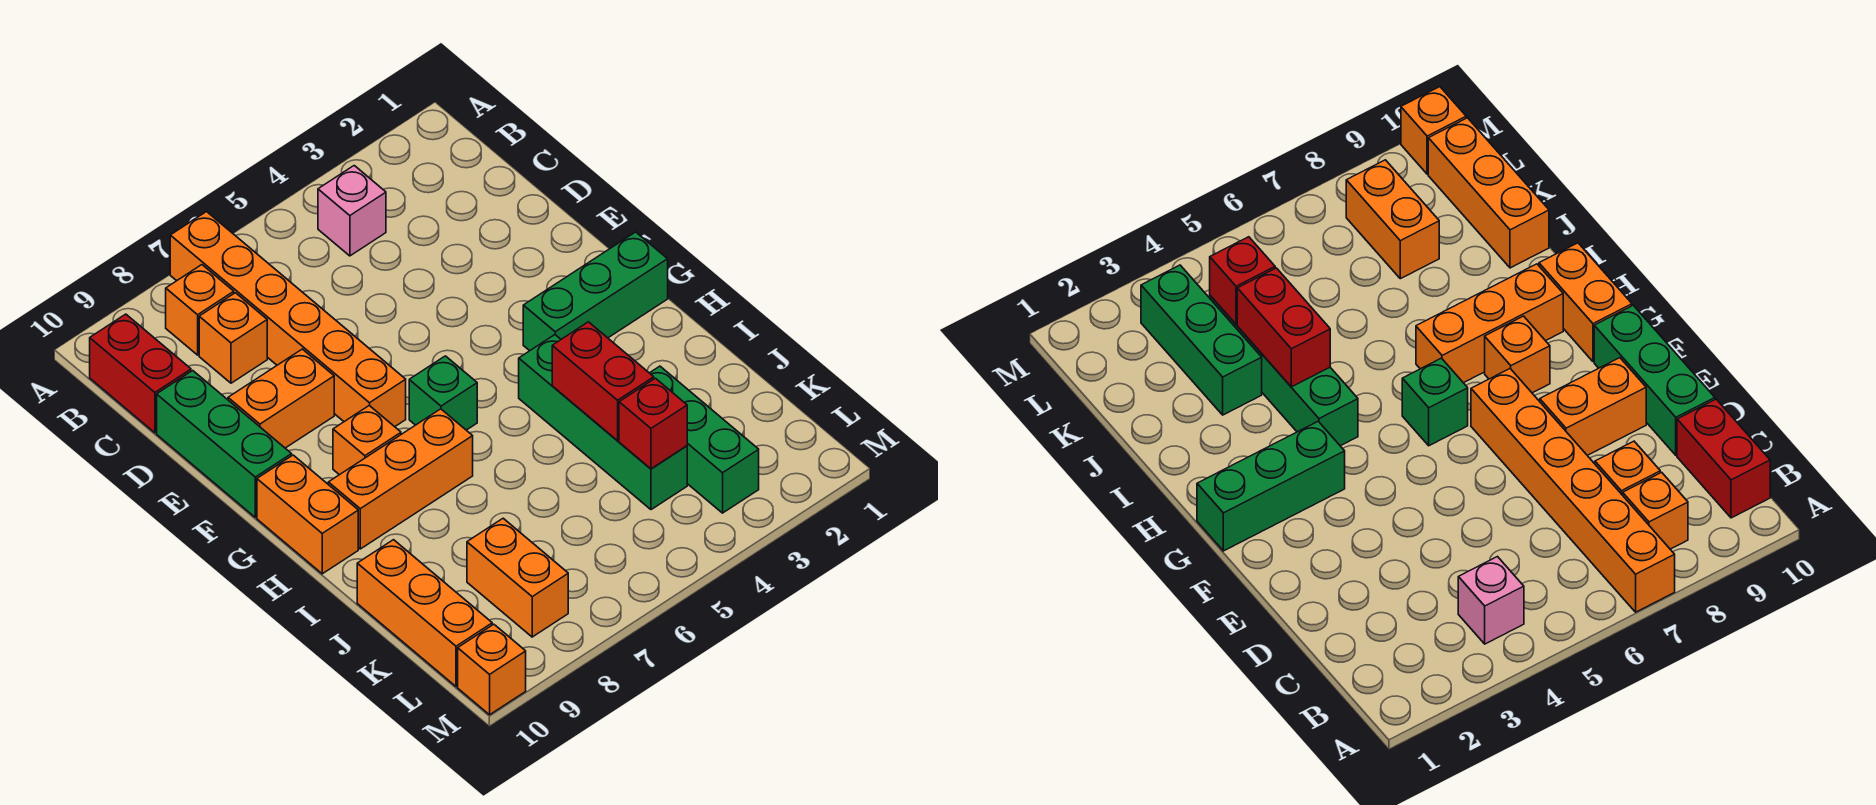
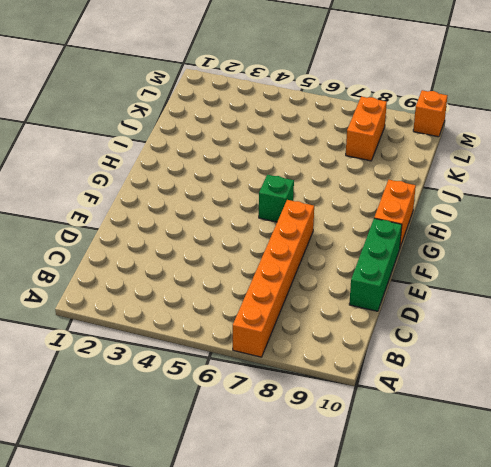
none -> pink 1x1 brick [318,166,386,256]
none -> orange 1x1 brick [166,265,234,355]
none -> red 1x2 brick [90,314,191,433]

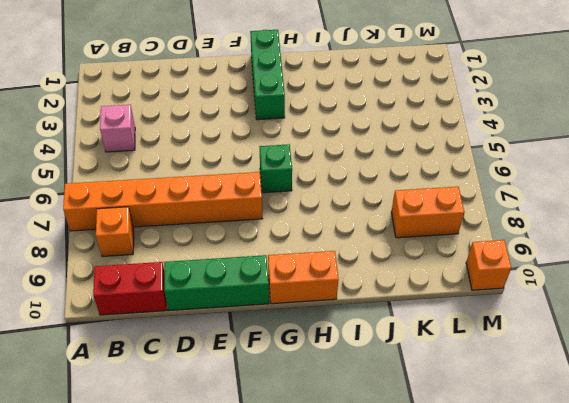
none -> orange 1x1 brick [199,293,267,383]
none -> orange 1x2 brick [228,349,334,448]
none -> orange 1x1 brick [333,406,401,475]

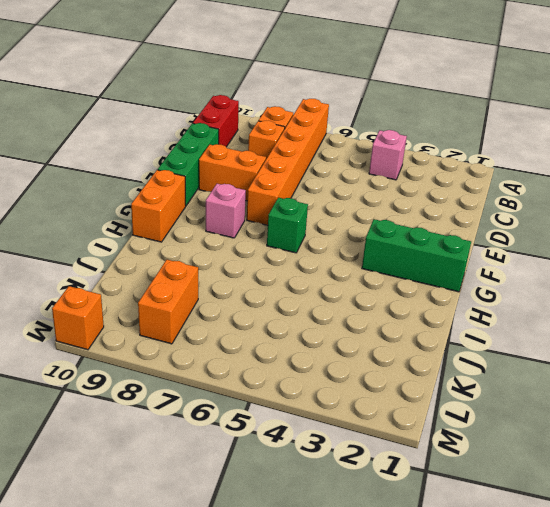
pink 1x1 brick [206,184,246,238] -> orange 1x1 brick [333,406,401,475]
none -> green 1x4 brick [519,335,687,510]
none -> orange 1x3 brick [328,409,473,549]
none -> green 1x3 brick [650,366,759,513]

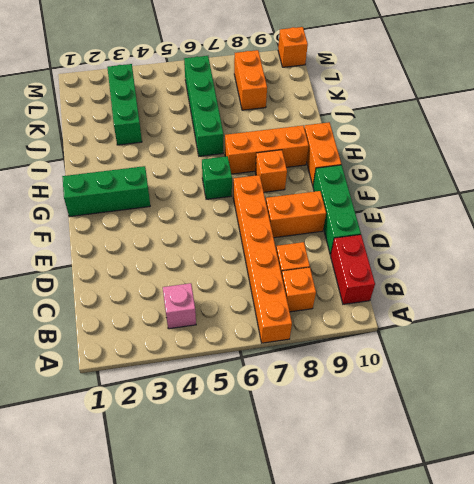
green 1x4 brick [184,56,224,156] -> green 1x4 brick moved to [519,335,687,510]
none -> orange 1x3 brick [357,540,492,687]
none -> red 1x2 brick [552,322,654,441]
none -> red 1x1 brick [619,378,687,469]

